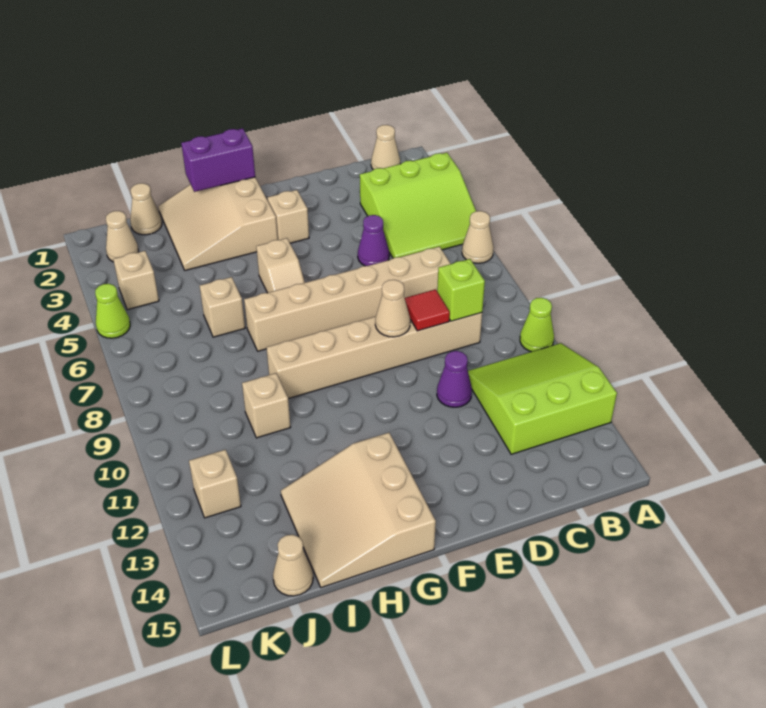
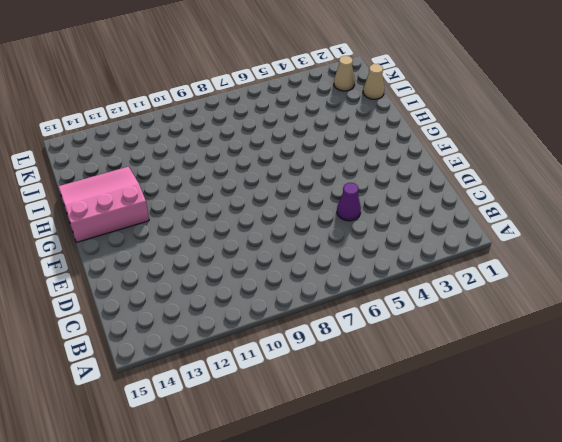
pink 3x3 slope [58,167,149,242] -> tan 3x3 slope [281,433,436,588]
none -> lime 3x3 slope [360,153,476,258]
none -> tan 1x1 cone [462,211,494,263]
none -> lime 1x1 cone [520,298,554,352]

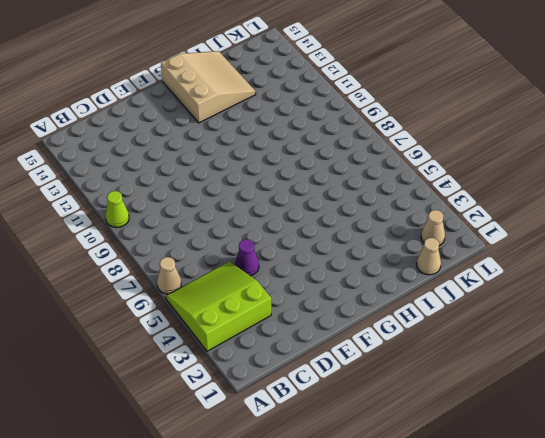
none -> lime 3x3 slope [468,343,617,454]
none -> tan 1x1 cone [371,125,400,170]
none -> tan 1x6 brick [244,247,451,351]

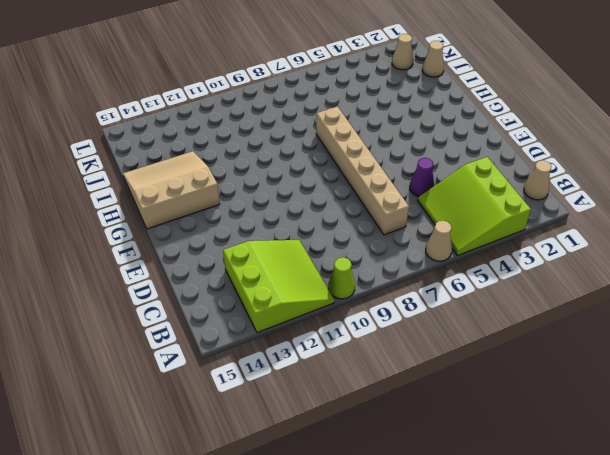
none -> tan 1x6 brick [266,313,482,399]
none -> purple 1x1 cone [437,351,472,407]
none -> tan 1x1 brick [268,190,309,243]

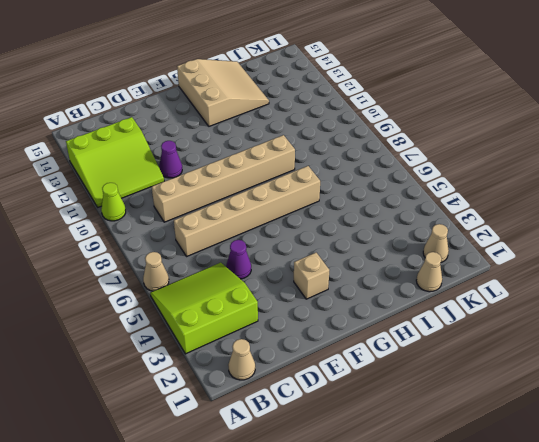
none -> tan 3x3 slope [158,177,278,270]
none -> tan 1x2 slope [256,238,305,293]
none -> tan 1x1 brick [200,277,245,337]

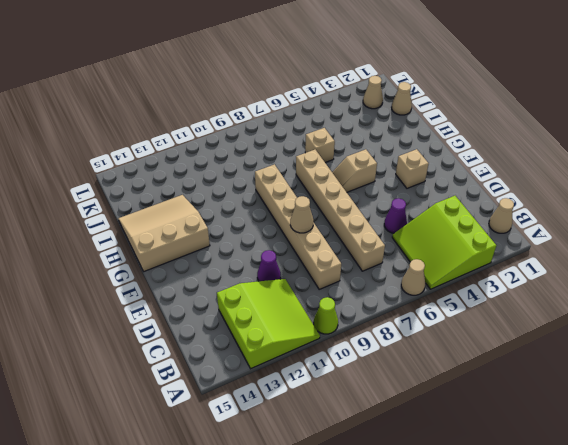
none -> tan 3x3 slope [158,177,278,270]
none -> tan 1x1 brick [242,373,290,438]
none -> tan 1x1 cone [273,535,313,596]

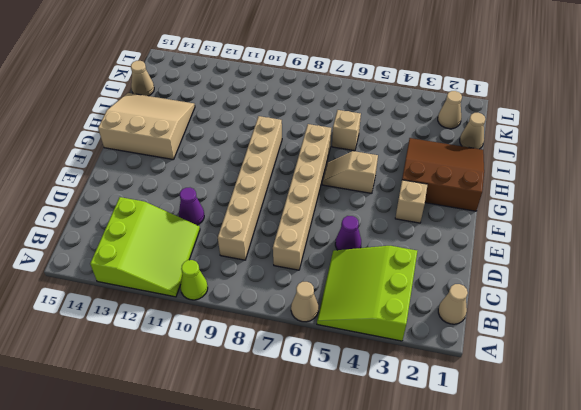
brown 3x3 slope [402,138,484,211] -> tan 3x3 slope [158,177,278,270]
none -> tan 1x1 brick [242,373,290,438]
none -> tan 1x1 brick [113,251,159,310]
none -> tan 1x1 brick [189,450,241,518]

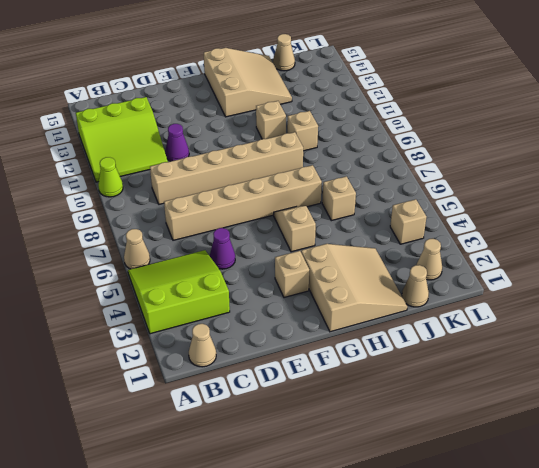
tan 1x1 brick [256,101,286,139] -> tan 1x1 brick moved to [189,450,241,518]
none -> lime 1x1 cone [95,284,130,338]
none -> lime 1x1 brick [437,259,485,321]
none -> red 1x1 tile [405,289,450,331]

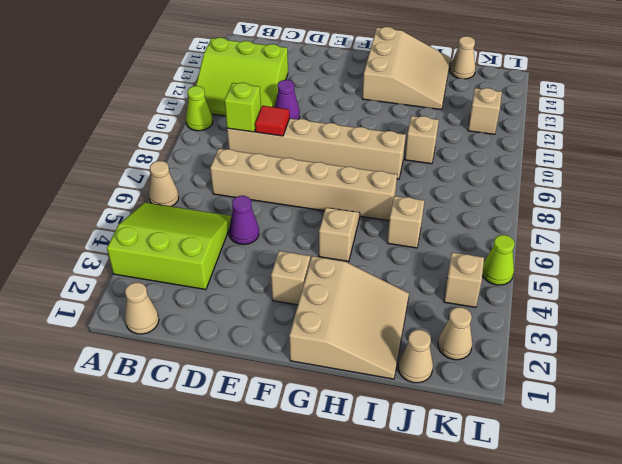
none -> tan 1x1 cone [375,280,410,337]
none -> purple 1x2 brick [181,128,255,192]

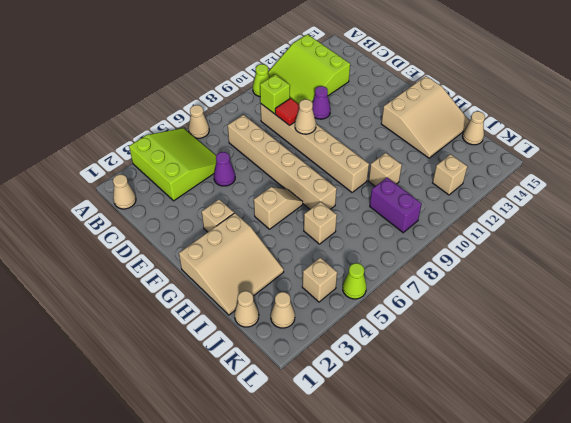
purple 1x2 brick [370,178,422,233] -> purple 1x2 brick moved to [181,128,255,192]

